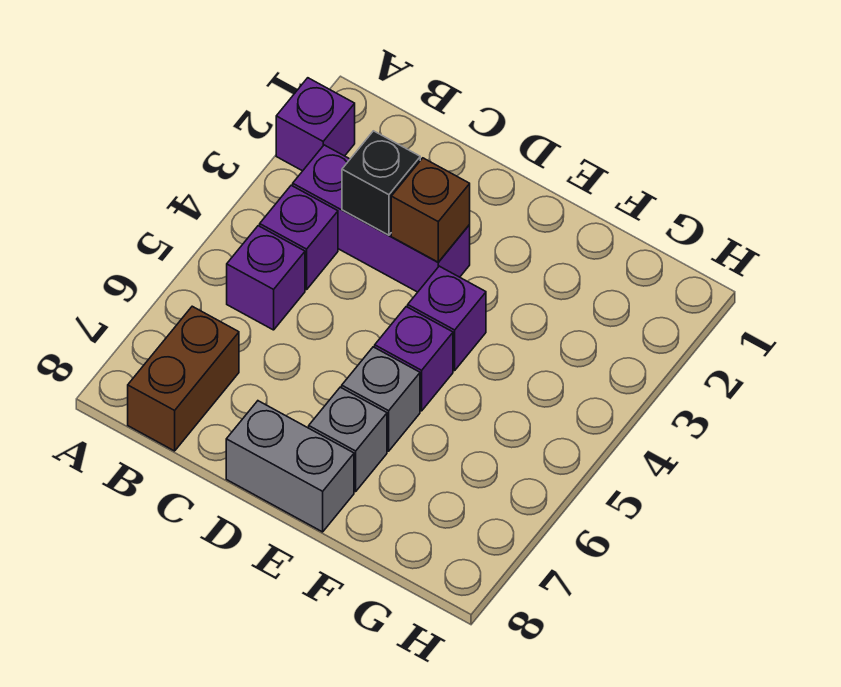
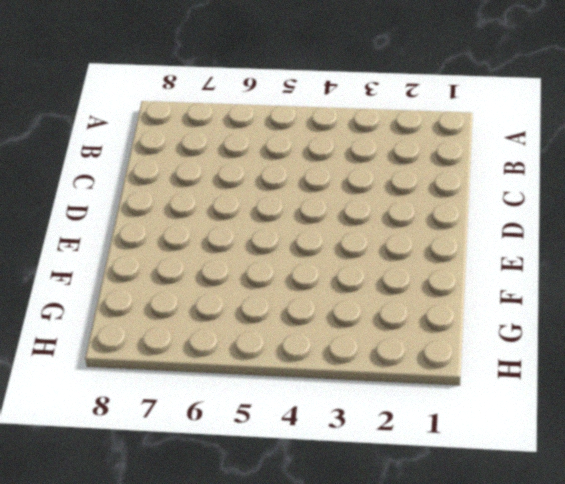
none -> purple 1x1 brick [276,78,355,171]
none -> purple 1x3 brick [293,145,470,292]
none -> purple 1x1 brick [260,185,338,290]

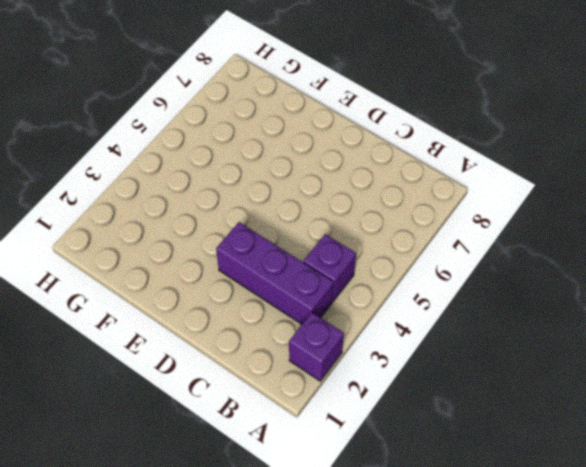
none -> purple 1x1 brick [227,226,305,330]
none -> brown 1x2 brick [128,306,239,451]
none -> grey 1x2 brick [226,401,354,532]

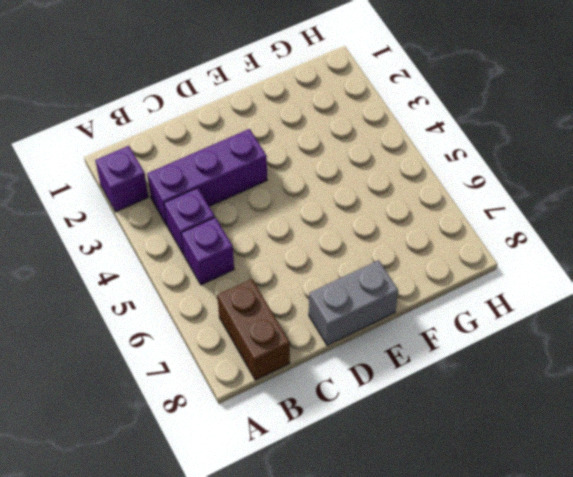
none -> purple 1x1 brick [408,266,486,371]
none -> purple 1x1 brick [375,307,453,411]
none -> grey 1x1 brick [342,347,420,451]

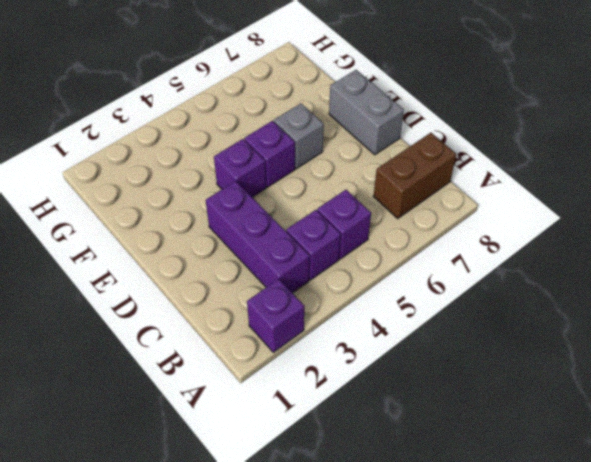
none -> grey 1x1 brick [309,387,387,492]
none -> black 1x1 brick [342,131,420,235]
none -> brown 1x1 brick [391,158,470,262]

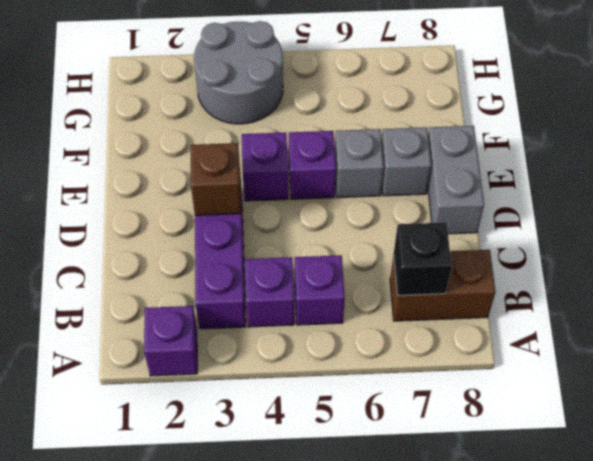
black 1x1 brick [394,222,451,295] -> black 1x1 brick moved to [342,131,420,235]
grey 2x2 round brick [194,21,283,124] -> none

